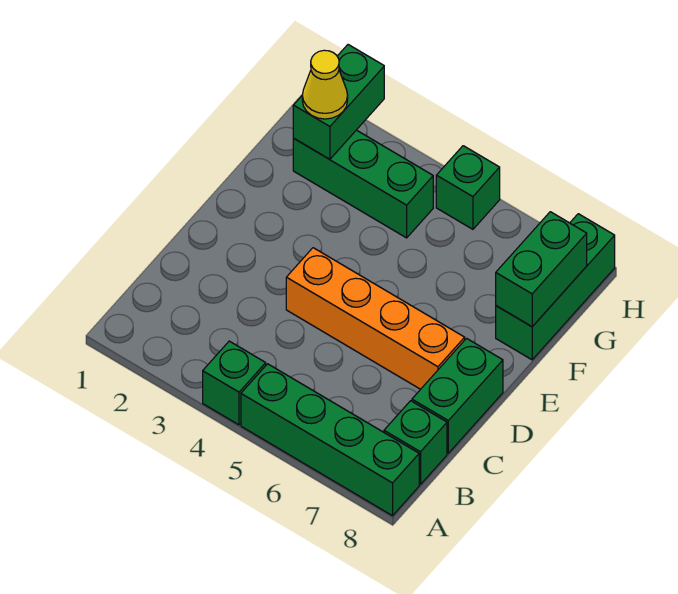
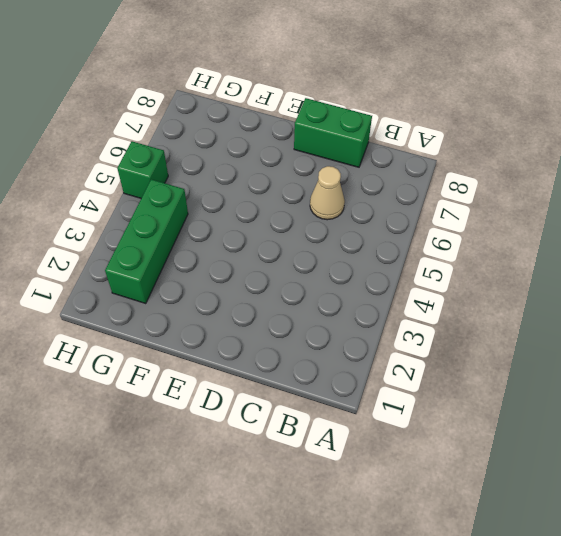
tan 1x1 cone [310,166,345,220] -> none
none -> green 1x1 brick [203,341,266,425]
none -> green 1x4 brick [241,364,419,516]

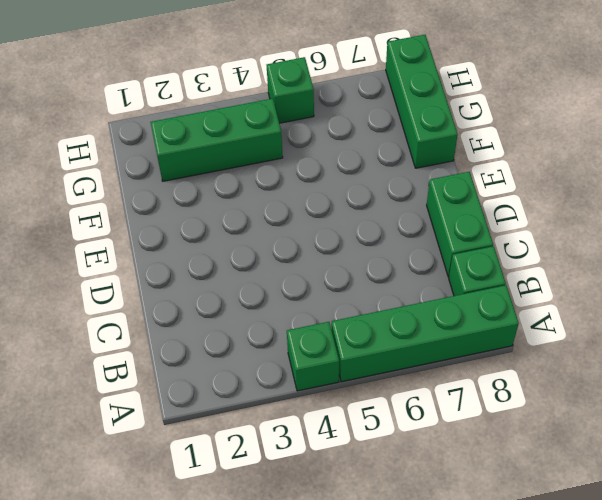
none -> orange 1x4 brick [286,248,465,389]
none -> green 1x2 brick [496,212,587,327]

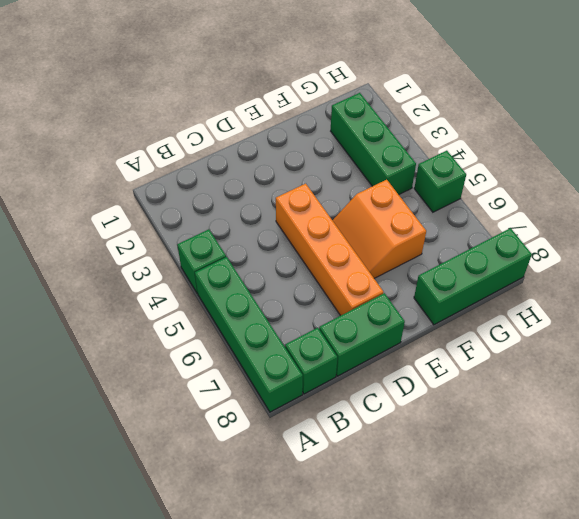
orange 2x2 slope [332,180,426,278] -> none
none -> green 1x2 brick [496,212,587,327]
none -> green 1x2 brick [293,45,384,159]

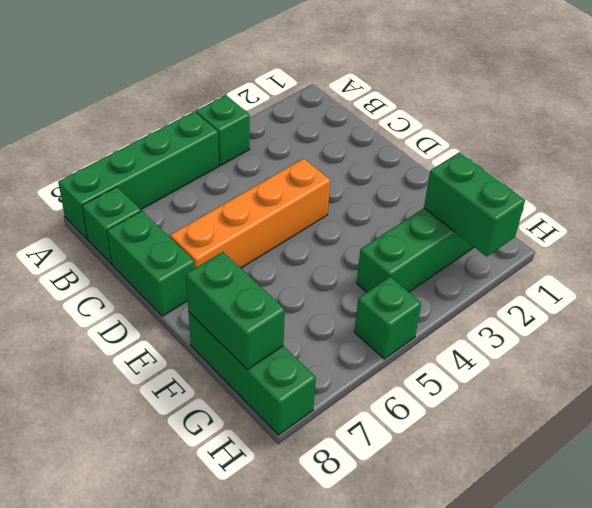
none -> yellow 1x1 cone [302,50,348,119]

